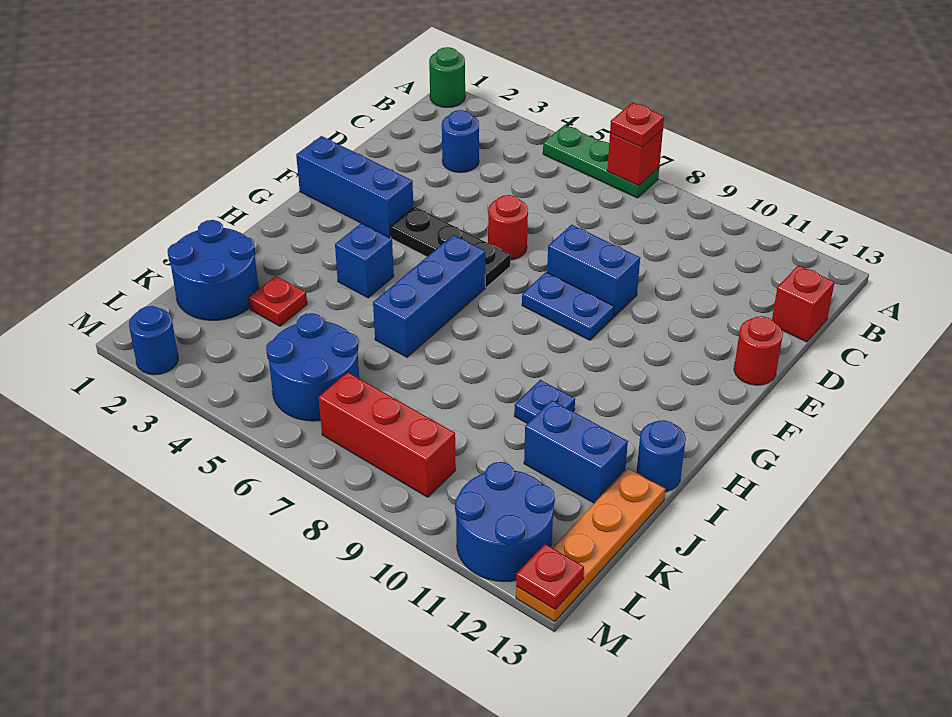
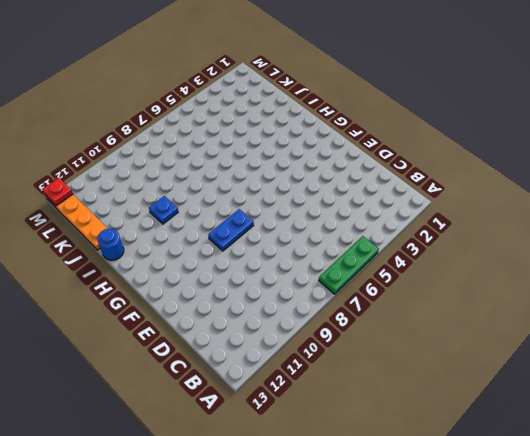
none -> green 1x1 round brick [429,47,465,107]
none -> blue 1x1 round brick [442,110,479,173]
none -> red 1x1 brick [772,265,835,342]

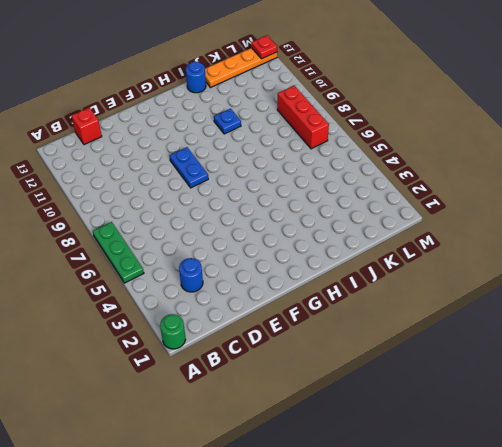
none -> red 1x1 round brick [488,195,528,260]
none -> blue 1x2 brick [547,225,640,317]
none -> red 1x1 round brick [734,316,783,385]

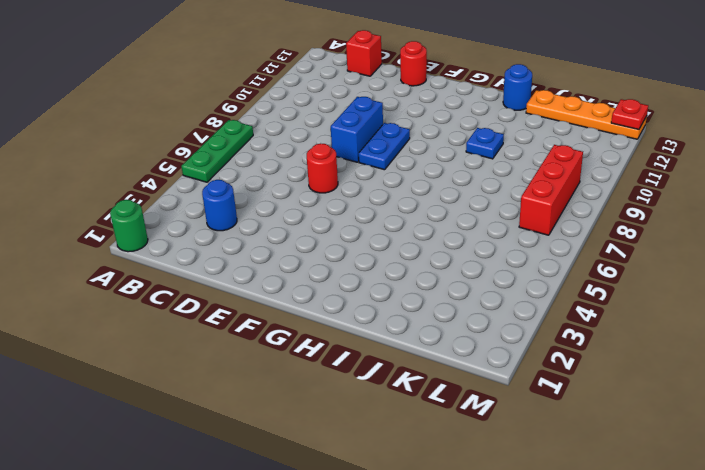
none -> blue 1x3 brick [296,136,414,238]
none -> black 1x3 plate [390,207,511,287]
none -> blue 1x3 brick [373,235,485,357]

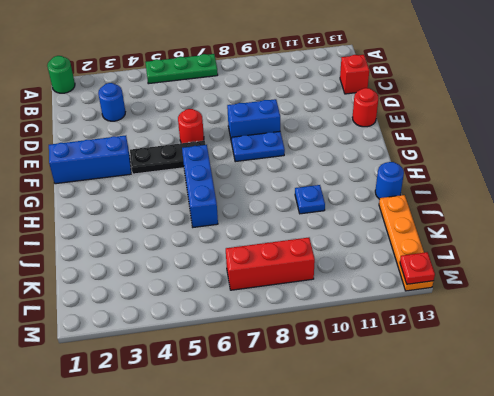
none -> blue 1x1 brick [335,223,394,298]
none -> blue 2x2 round brick [168,220,259,320]
none -> red 1x1 plate [249,276,307,326]

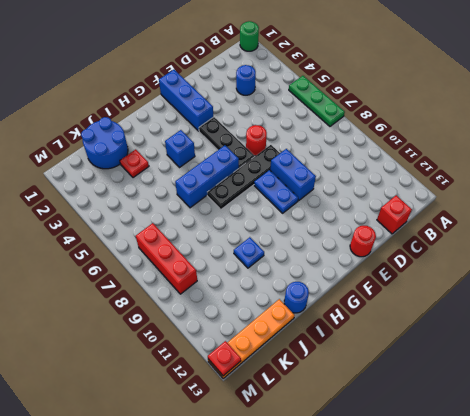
black 1x4 plate [207,145,280,210] -> none
none -> blue 1x2 brick [524,400,628,503]
none -> blue 2x2 round brick [266,313,359,421]
none -> blue 2x2 round brick [455,462,555,582]

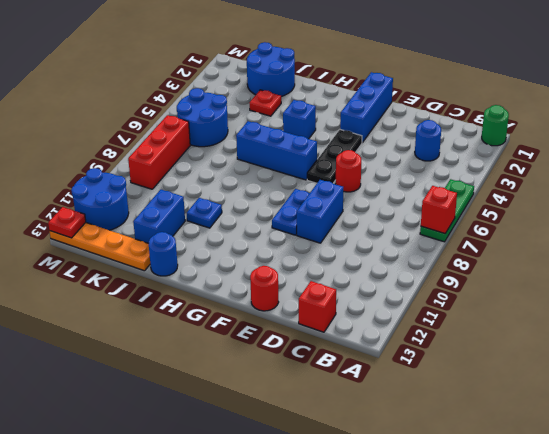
none -> blue 1x1 round brick [129,306,178,375]
none -> red 1x1 plate [610,102,664,147]

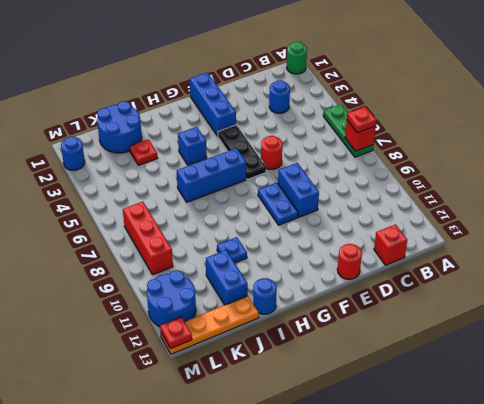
none -> blue 2x2 round brick [266,313,359,421]

